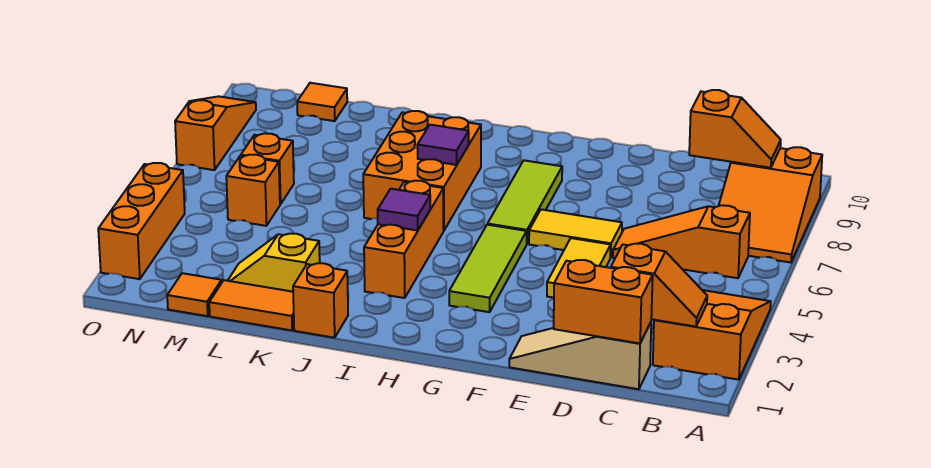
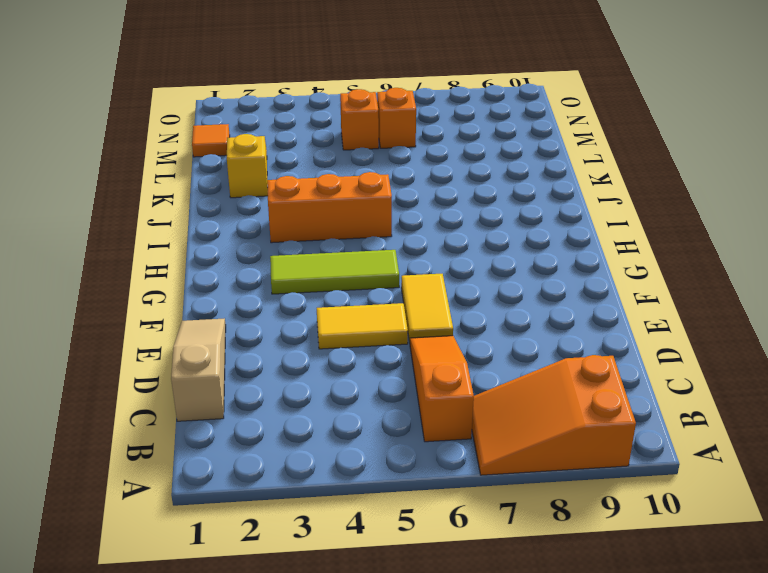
none -> orange 2x3 slope [653,290,771,380]
none -> lime 1x3 tile [488,160,562,243]
none -> orange 2x3 brick [363,111,481,230]

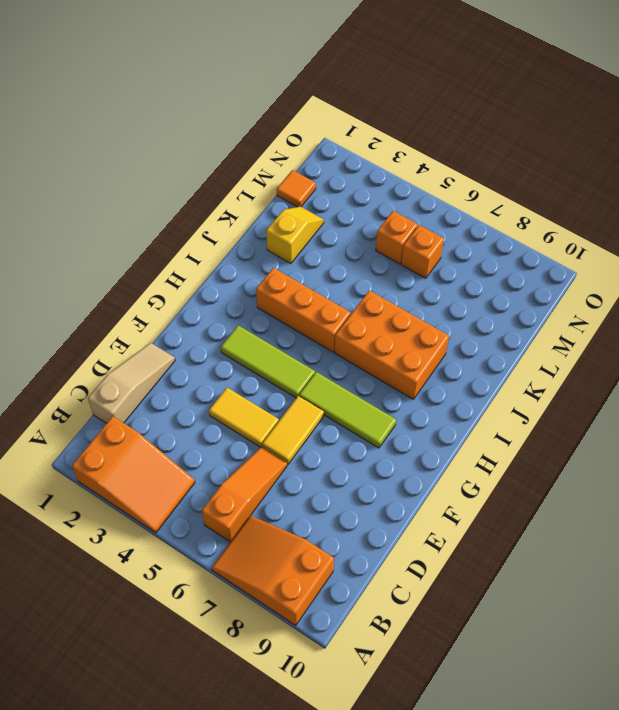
none -> orange 1x1 brick [293,263,348,338]
none -> orange 1x2 tile [209,280,294,330]
none -> orange 1x1 tile [297,83,347,121]

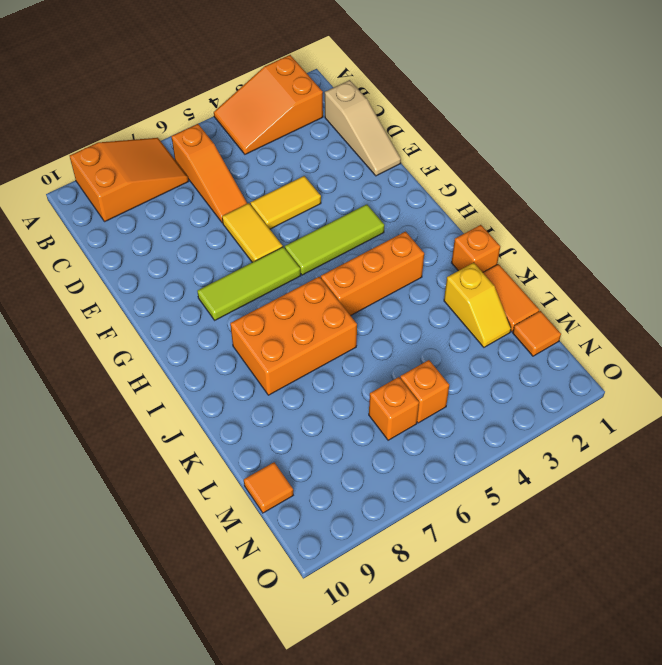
none -> orange 1x3 brick [98,163,185,279]
none -> orange 1x3 slope [175,96,256,170]
none -> orange 1x2 slope [611,244,707,327]

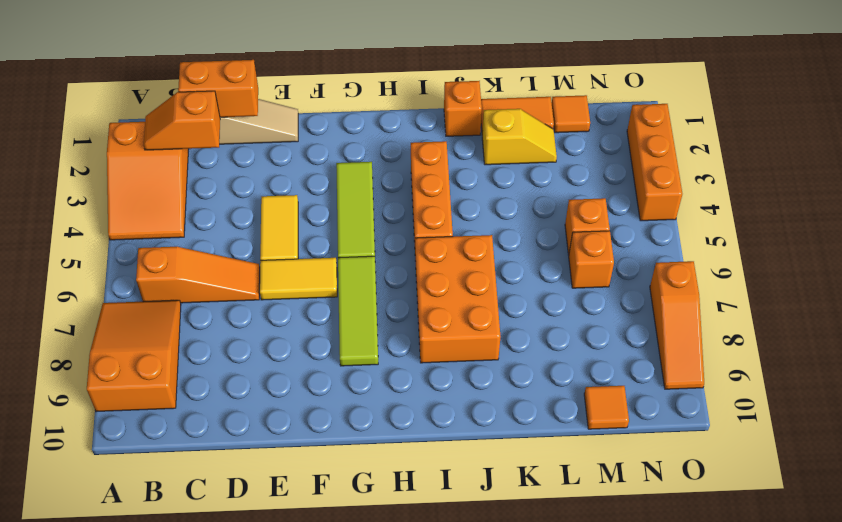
none -> orange 1x2 slope [689,90,781,168]
none -> purple 1x1 tile [378,189,430,231]
none -> purple 1x1 tile [417,125,469,165]

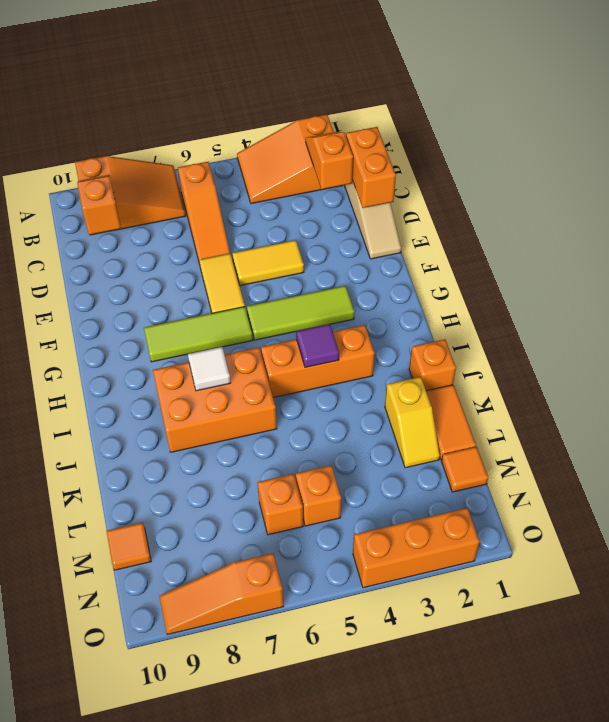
white 1x1 tile [188,347,231,391] -> purple 1x1 tile [417,125,469,165]

